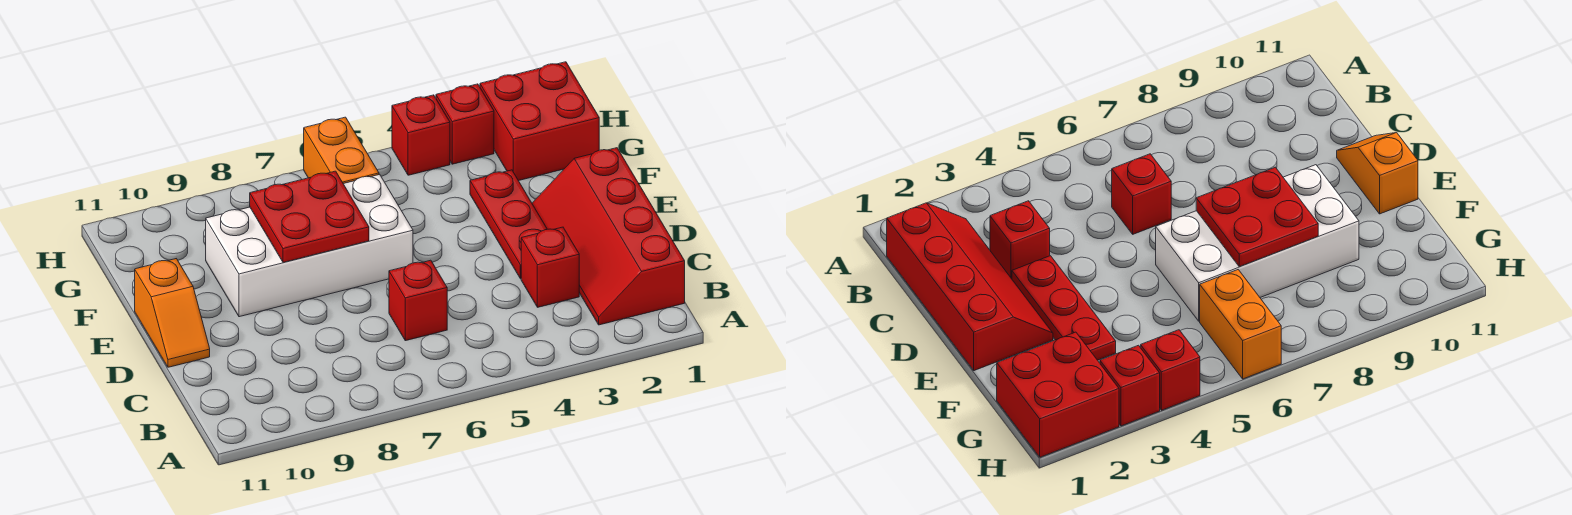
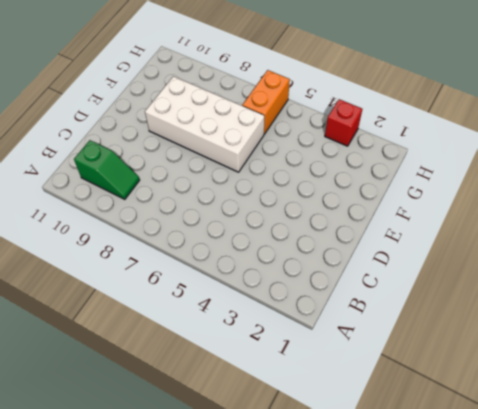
green 1x2 slope [74,140,140,199] -> none
none -> red 2x4 slope [532,148,685,325]
none -> red 1x1 brick [521,227,579,307]

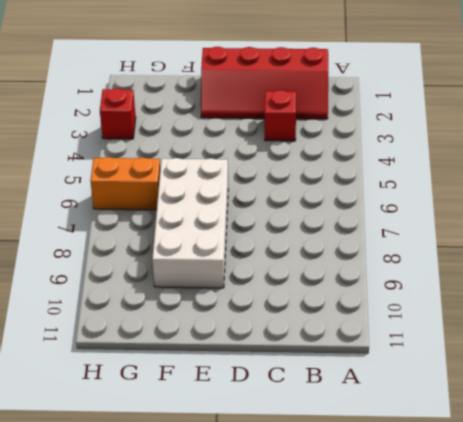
none -> red 1x1 brick [389,260,447,341]
none -> red 1x3 plate [470,170,547,279]

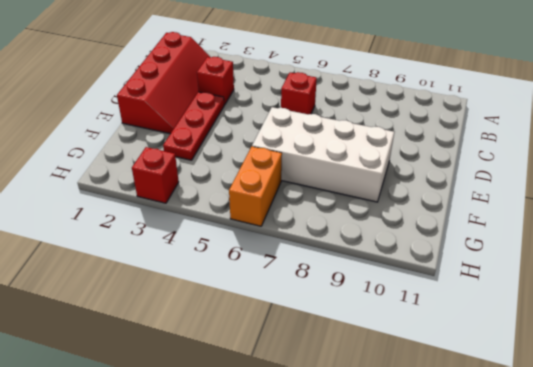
none -> orange 1x2 slope [135,259,210,367]
none -> red 2x2 brick [480,62,599,181]

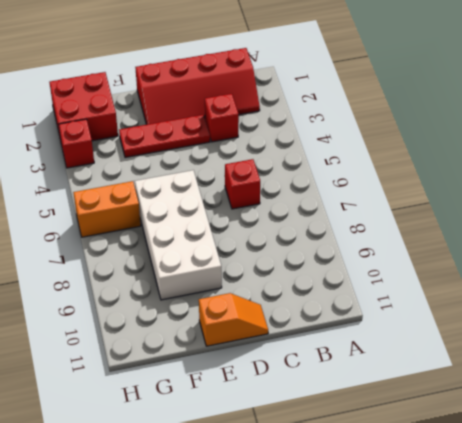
none -> red 1x1 brick [392,95,450,175]
none -> red 2x2 plate [250,171,369,262]

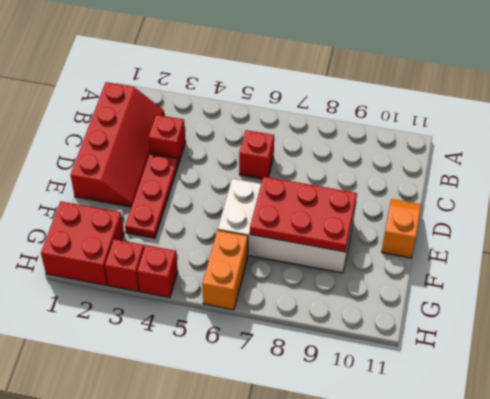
red 2x3 plate [250,177,357,252] -> red 2x2 plate [250,171,369,262]

